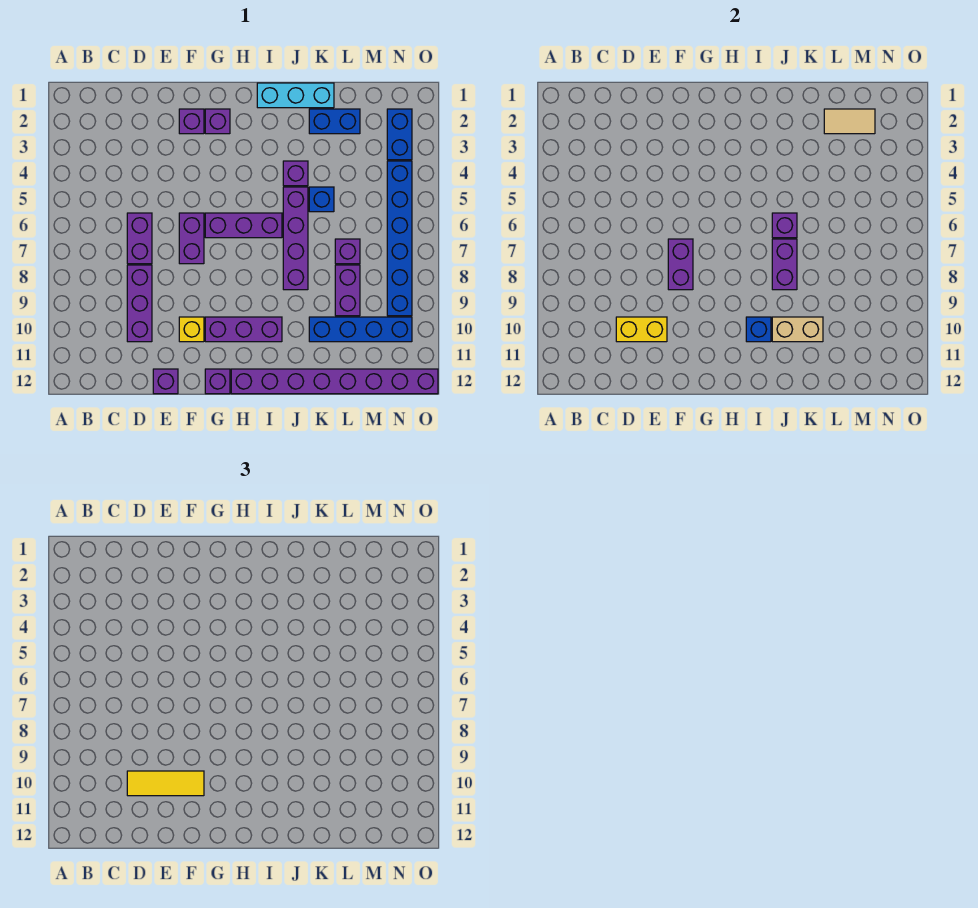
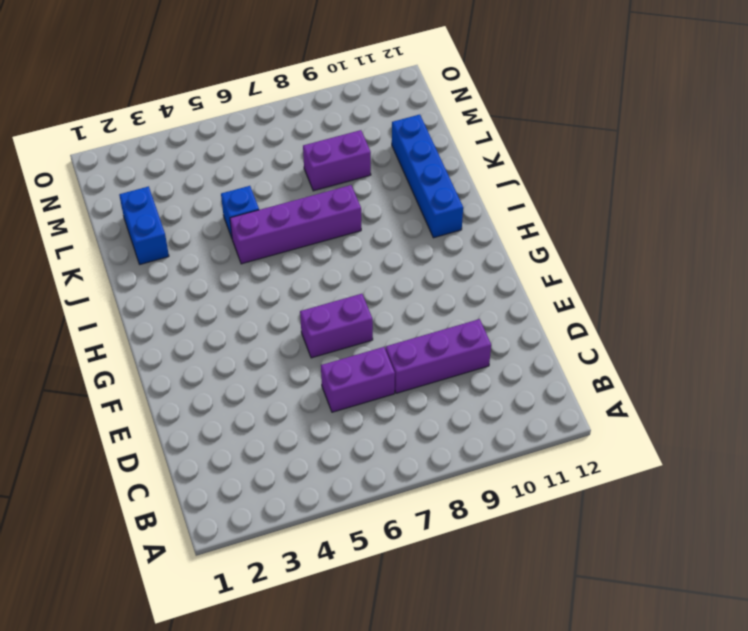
blue 1x4 brick [392,115,463,238] -> blue 1x4 brick moved to [309,317,412,342]
none -> purple 1x1 brick [153,369,178,394]
none -> purple 1x1 brick [179,109,204,134]
none -> yellow 1x1 brick [179,317,204,342]

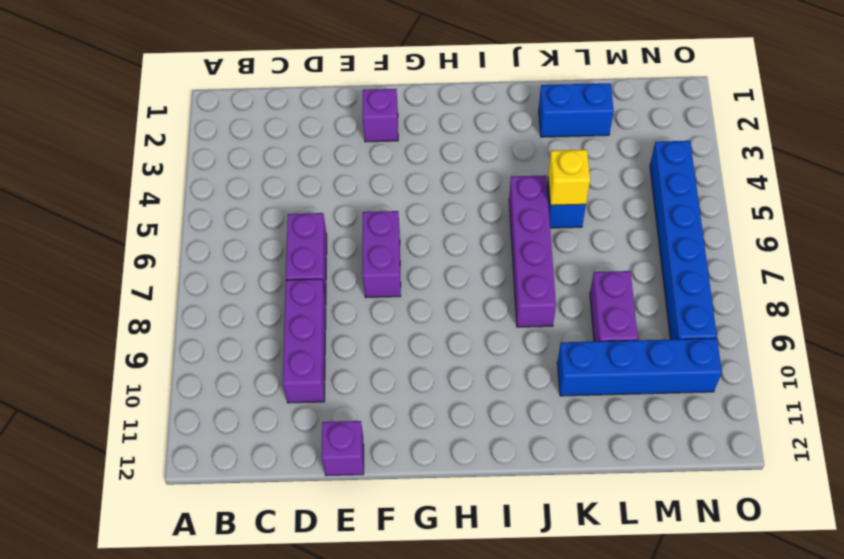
yellow 1x1 brick [548,150,590,205] -> yellow 1x1 brick moved to [179,317,204,342]
none -> purple 1x1 brick [205,109,230,134]
none -> purple 1x3 brick [205,213,282,238]
none -> purple 1x3 brick [205,317,282,342]

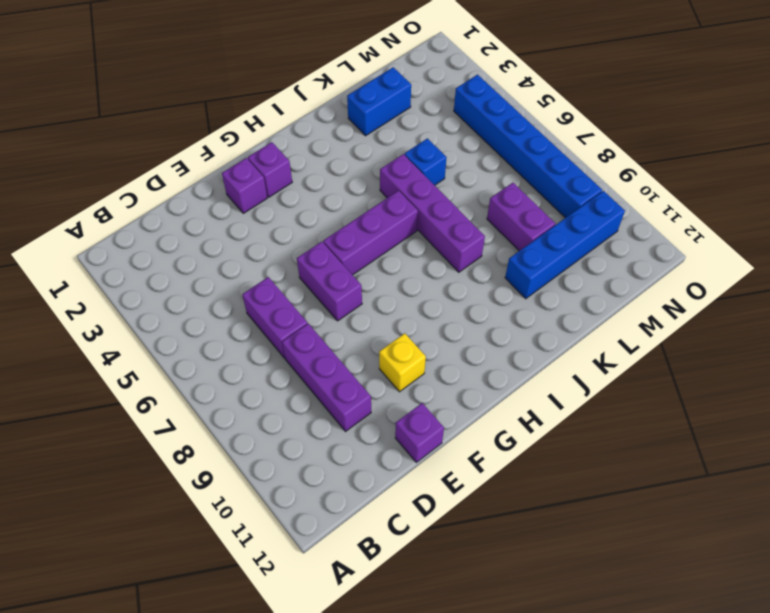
none -> purple 1x3 brick [205,317,282,342]
none -> purple 1x1 brick [205,369,230,394]
none -> purple 1x8 brick [231,369,438,394]

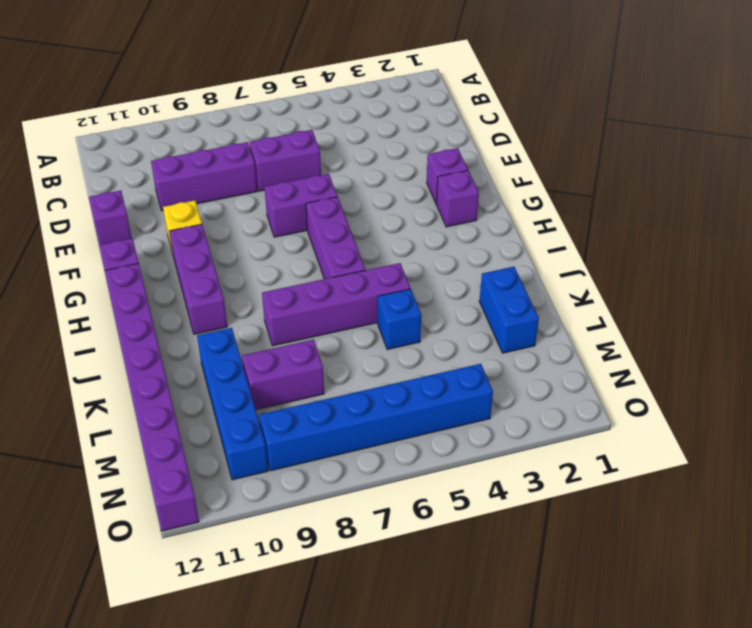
none -> cyan 1x3 brick [257,83,334,108]
none -> purple 1x1 brick [283,161,308,186]
none -> purple 1x1 brick [335,239,360,264]

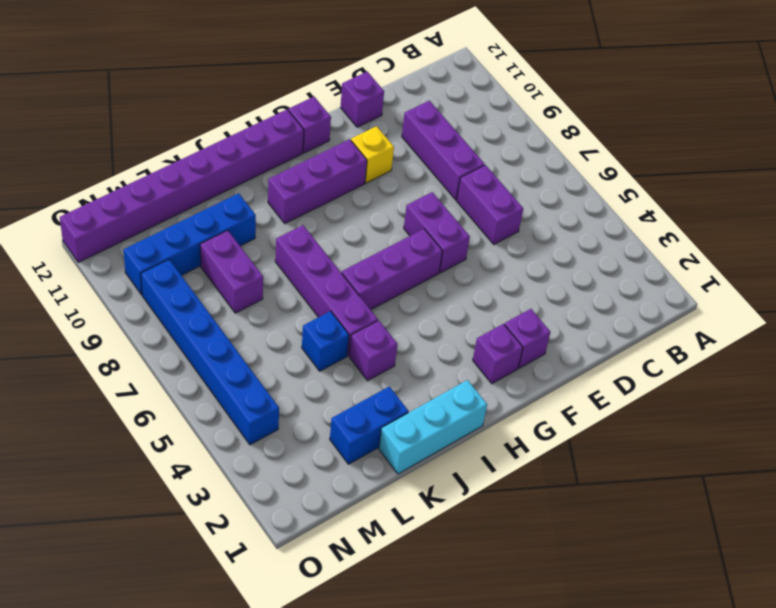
none -> purple 1x1 brick [335,239,360,264]
none -> blue 1x2 brick [387,109,412,160]
none -> yellow 1x2 brick [616,317,667,342]

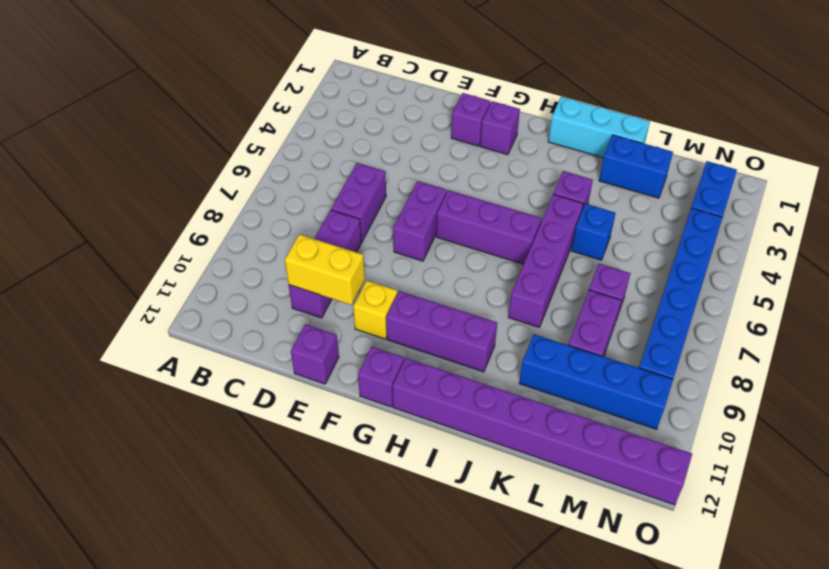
none -> purple 1x2 brick [668,239,693,290]
none -> blue 1x1 brick [746,317,771,342]
none -> purple 1x1 brick [772,213,797,238]

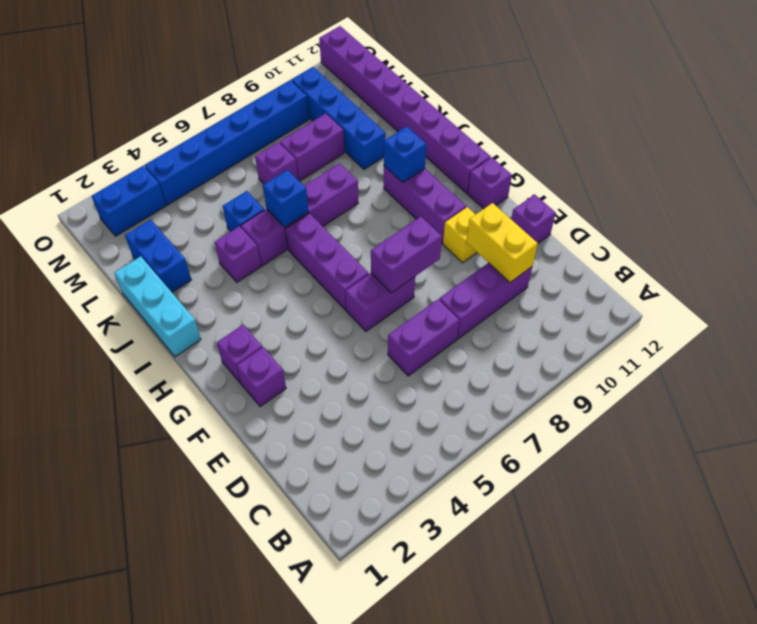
blue 1x1 brick [263,170,309,228] -> purple 1x1 brick [772,213,797,238]
none -> purple 1x2 brick [772,239,797,290]
none -> tan 1x2 brick [772,317,823,342]
none -> tan 1x2 tile [824,109,875,134]

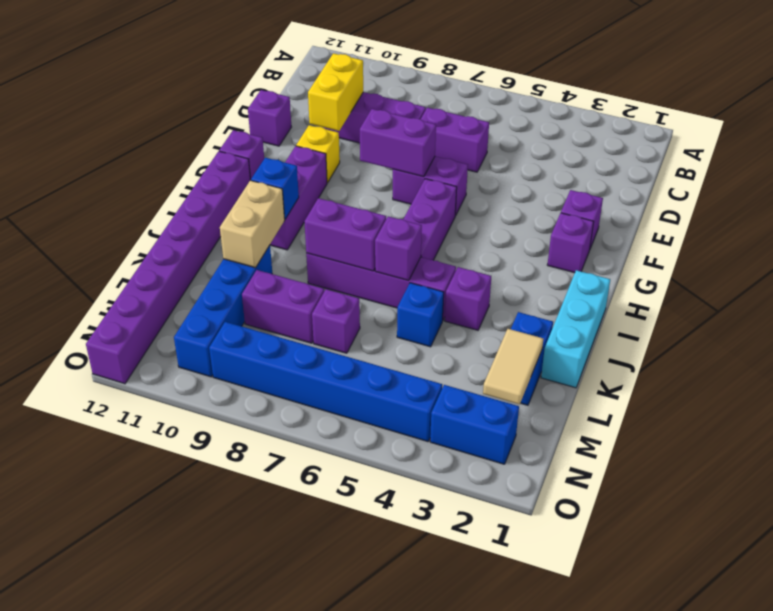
none -> yellow 1x3 tile [127,771,204,796]

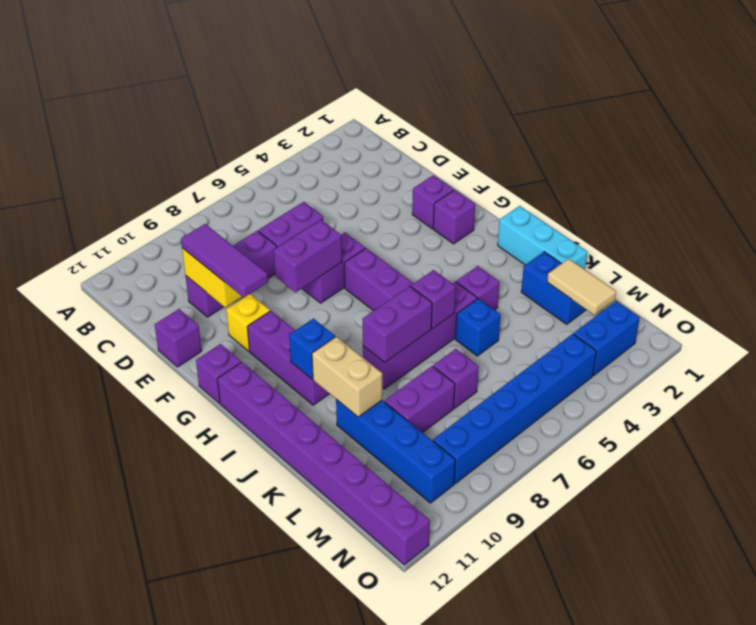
purple 1x3 tile [181,224,268,297] -> yellow 1x3 tile [127,771,204,796]

